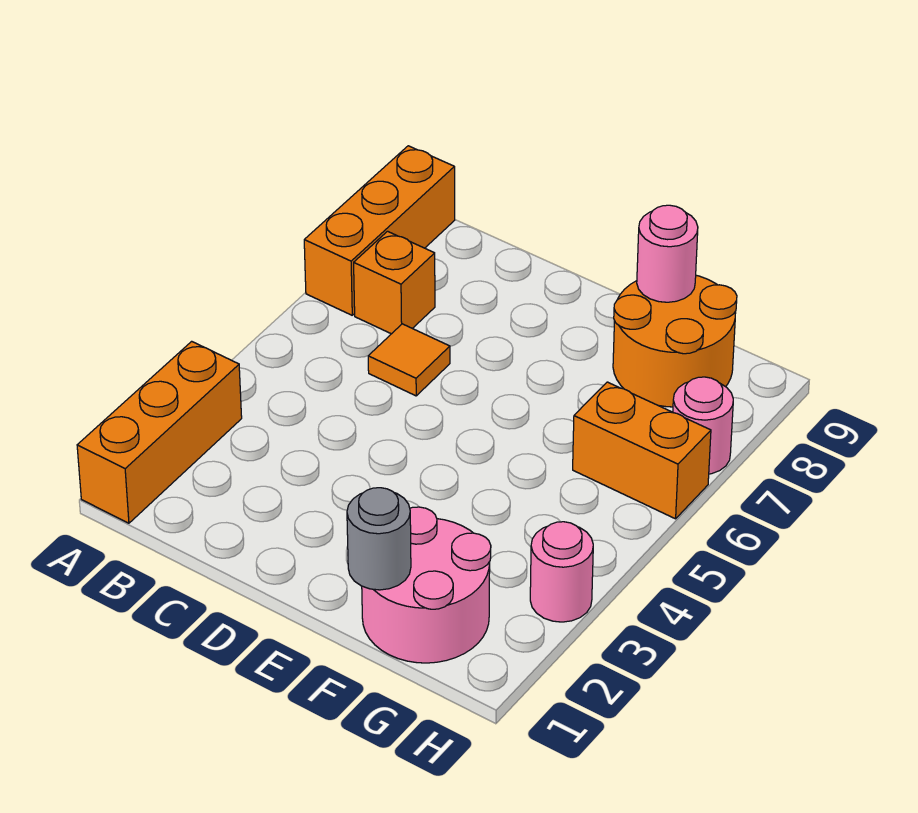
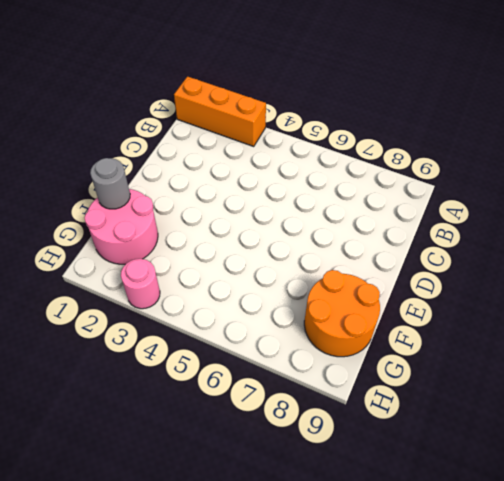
none -> orange 1x3 brick [304,146,455,315]
none -> orange 1x1 brick [354,231,435,334]

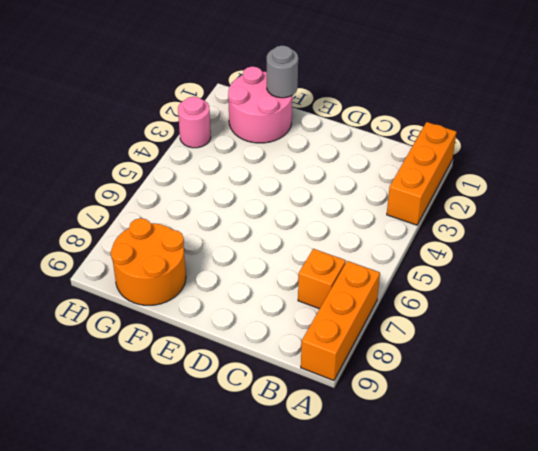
none -> orange 1x1 tile [368,324,450,396]
none -> orange 1x2 brick [573,382,711,519]

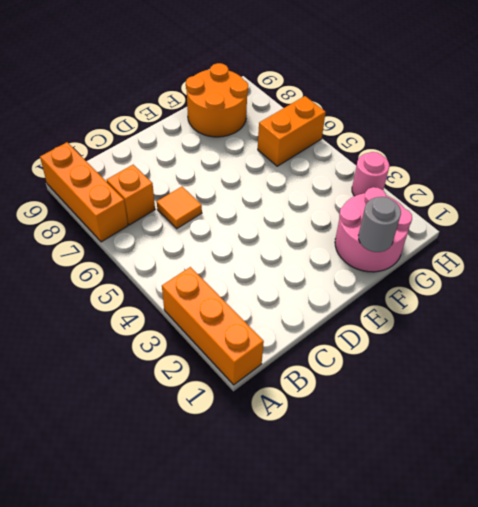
none -> pink 1x1 round brick [673,377,733,474]
none -> pink 1x1 round brick [637,205,698,302]

